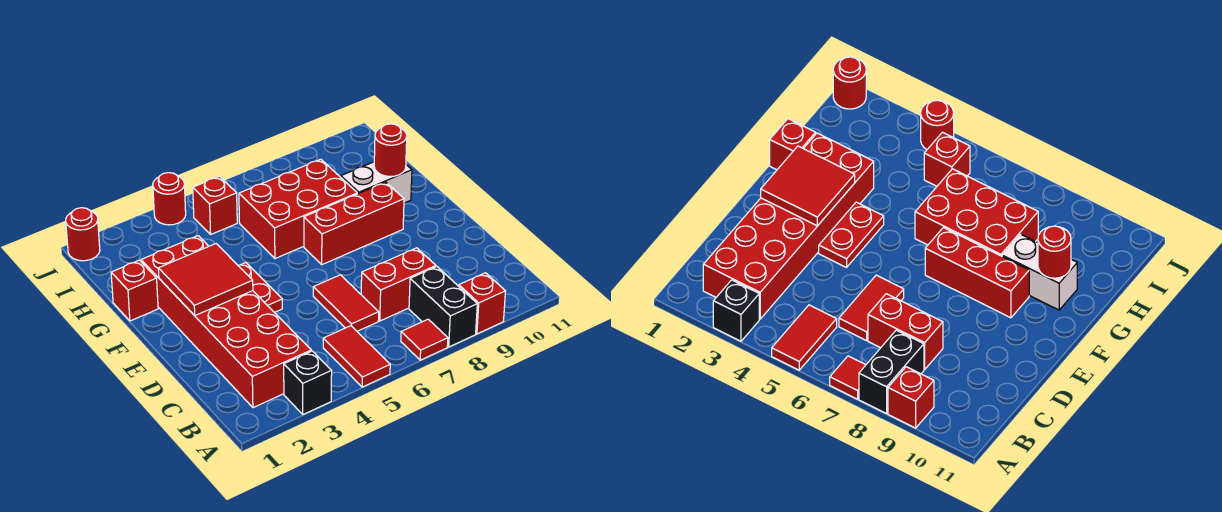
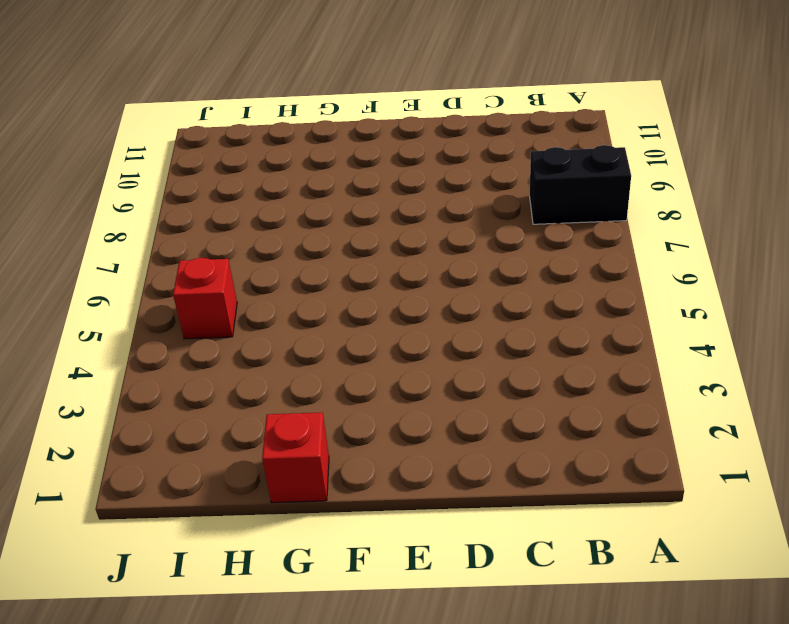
none -> black 1x1 brick [284,351,332,414]
none -> red 1x2 tile [323,326,390,387]
none -> red 1x1 tile [401,319,448,360]

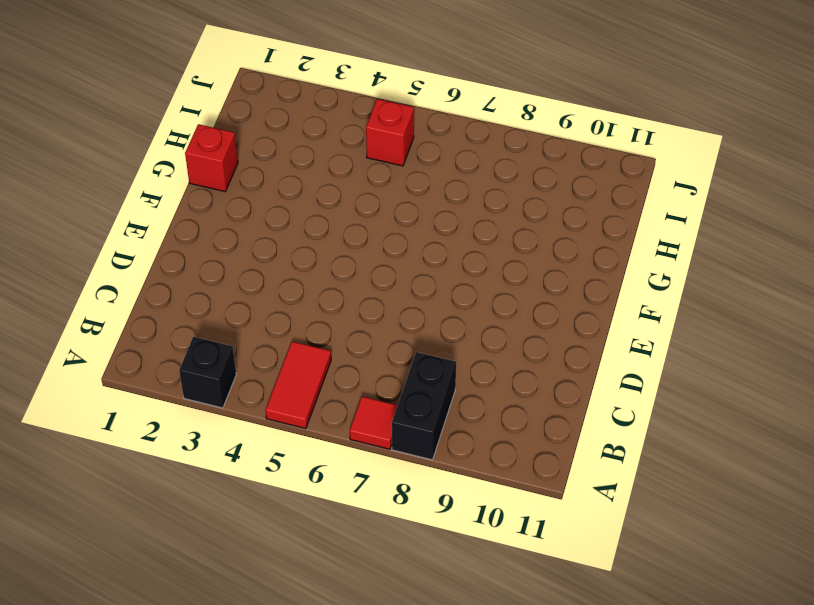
none -> red 1x1 brick [459,273,506,334]
none -> red 2x6 brick [141,236,311,408]
none -> red 1x2 tile [313,275,379,331]

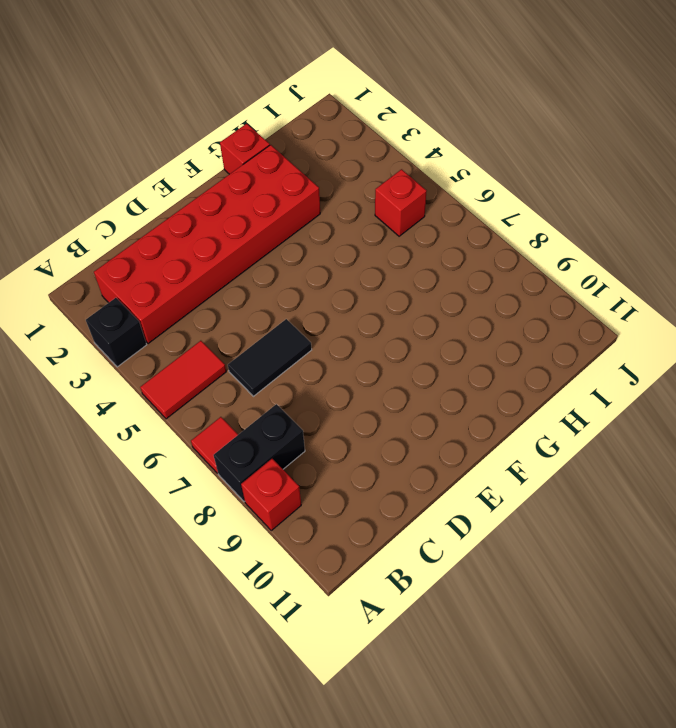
black 1x2 tile [228,319,312,396] -> red 1x2 tile [313,275,379,331]
none -> red 1x2 brick [361,248,436,321]
none -> red 1x2 plate [238,263,282,313]
none -> red 1x3 brick [304,182,404,265]

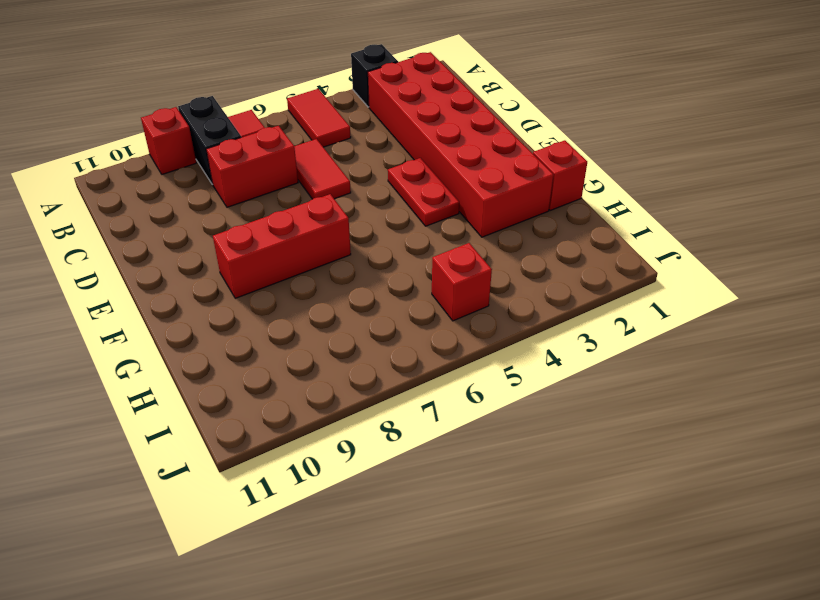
none -> red 2x3 brick [239,159,357,259]
none -> white 1x2 brick [341,162,412,203]
none -> red 1x1 round brick [66,208,100,261]

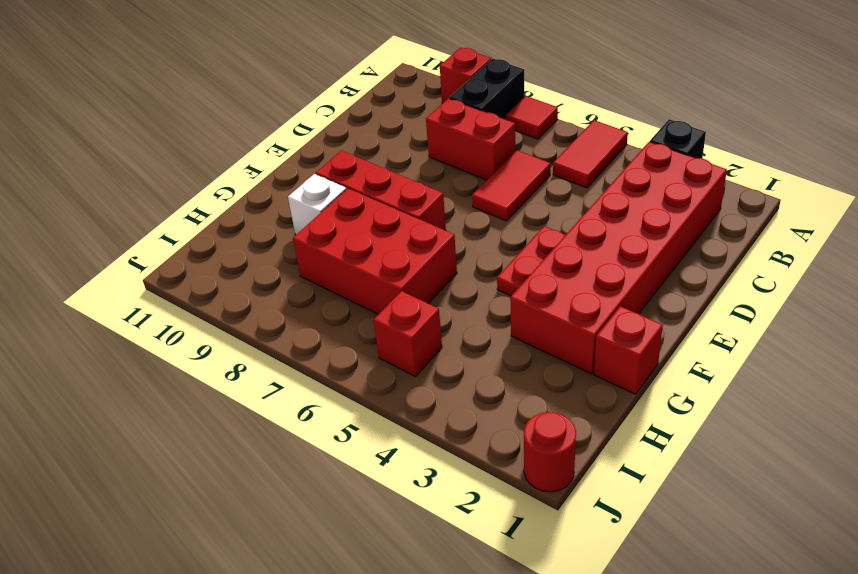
white 1x1 brick [288,174,347,235] -> white 1x2 brick [341,162,412,203]
none -> red 1x1 round brick [153,173,186,225]
none -> red 2x2 tile [158,244,253,315]
none -> red 1x1 round brick [374,124,407,176]

